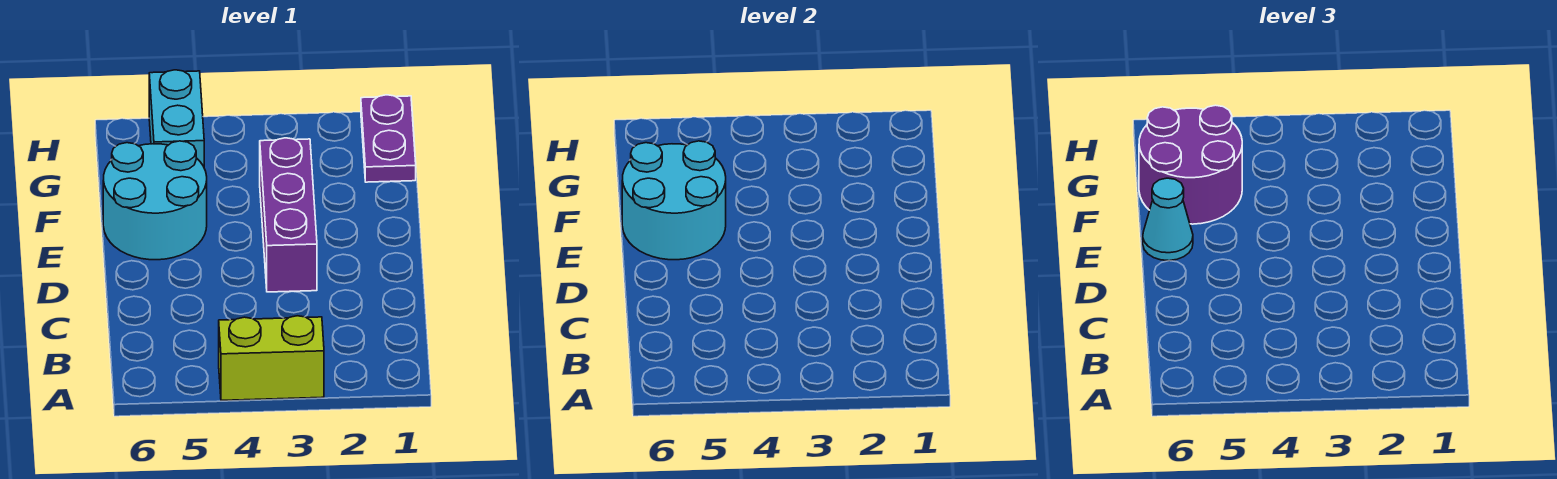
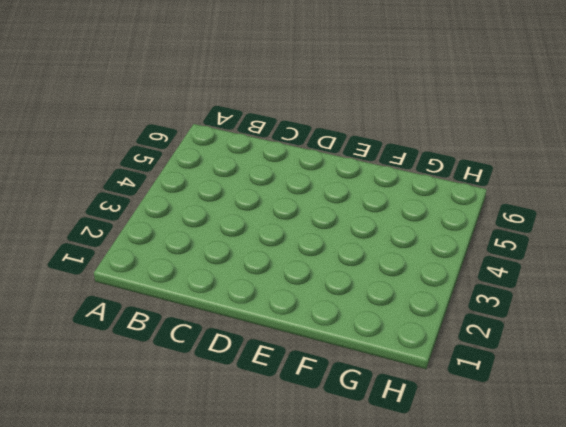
none -> lime 1x2 brick [219,316,324,400]
none -> purple 1x3 brick [260,138,317,292]

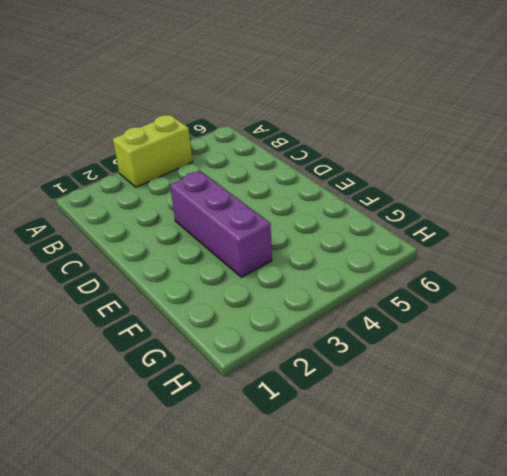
none -> cyan 2x2 round brick [103,141,207,260]
none -> purple 1x2 plate [361,95,416,182]

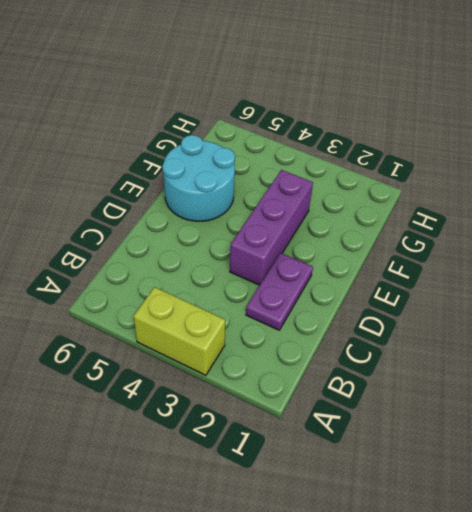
purple 1x2 plate [246,253,313,330] -> purple 1x2 plate moved to [361,95,416,182]
none -> cyan 1x2 brick [149,70,204,166]
none -> cyan 2x2 round brick [622,141,726,260]

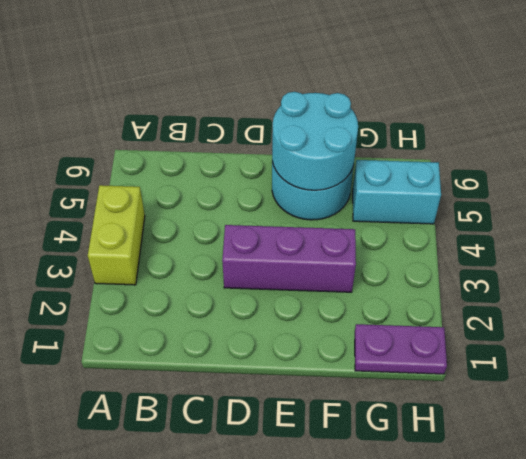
none -> cyan 1x1 cone [1143,178,1193,261]
none -> purple 2x2 round brick [1139,105,1242,224]

